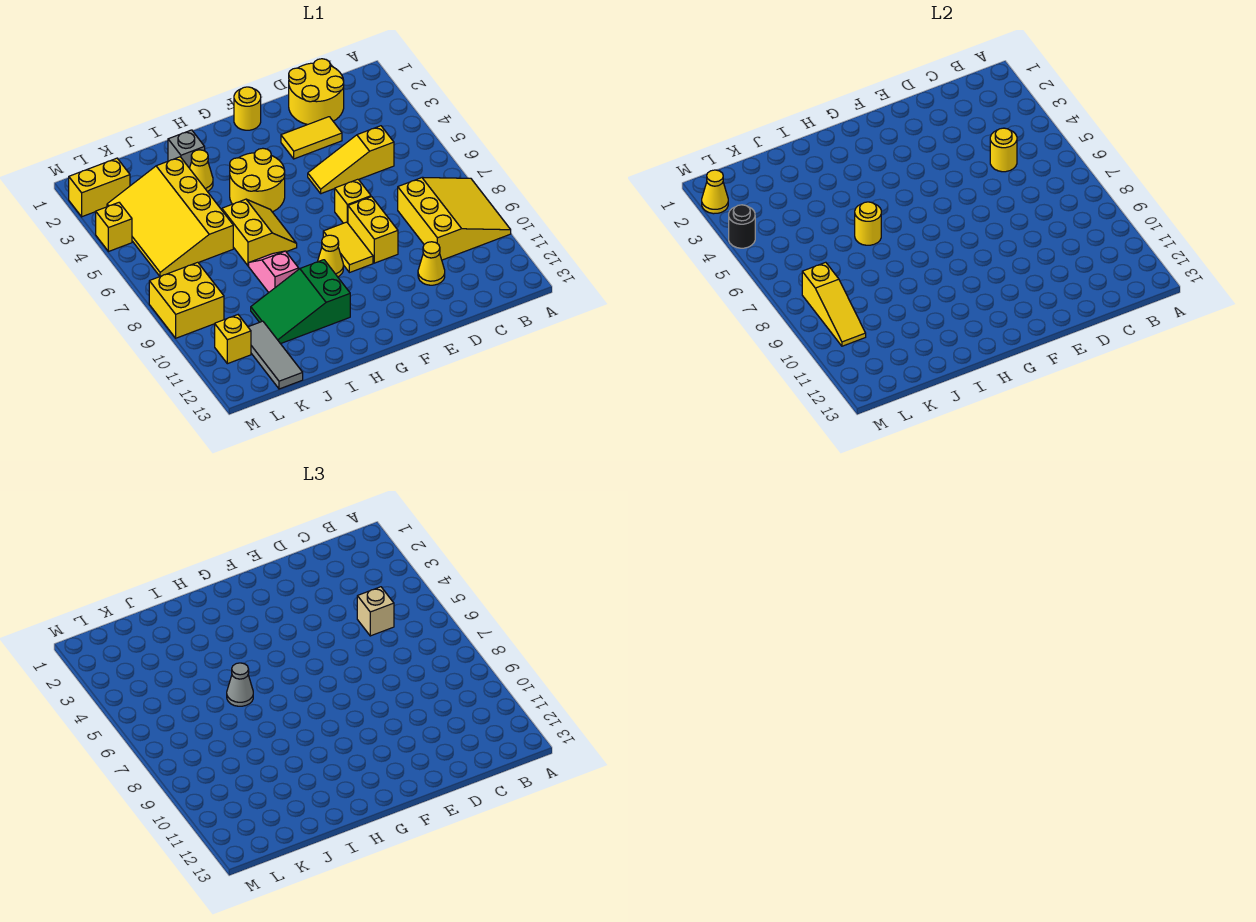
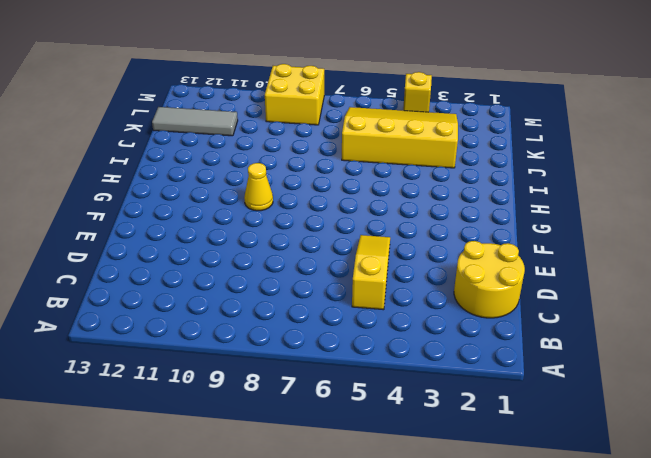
none -> yellow 3x3 slope [398,177,511,260]
none -> yellow 1x2 tile [281,117,342,159]
none -> yellow 1x1 cone [418,242,445,285]

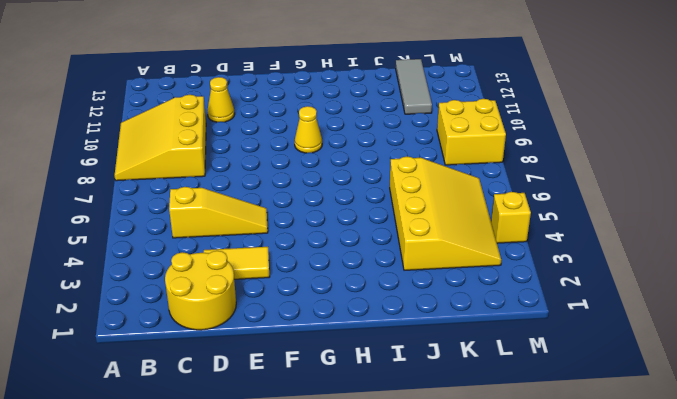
none -> yellow 1x1 brick [335,179,371,223]
none -> yellow 1x2 brick [348,197,398,263]
none -> yellow 1x1 round brick [234,87,261,130]

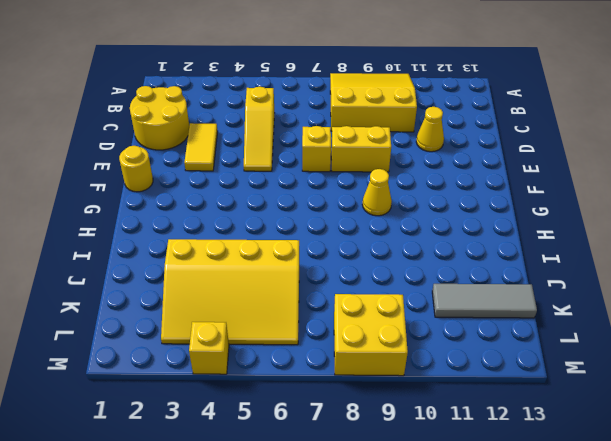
none -> yellow 1x2 tile [323,222,373,273]
none -> yellow 2x2 round brick [230,148,285,212]
none -> yellow 2x2 slope [222,199,297,266]

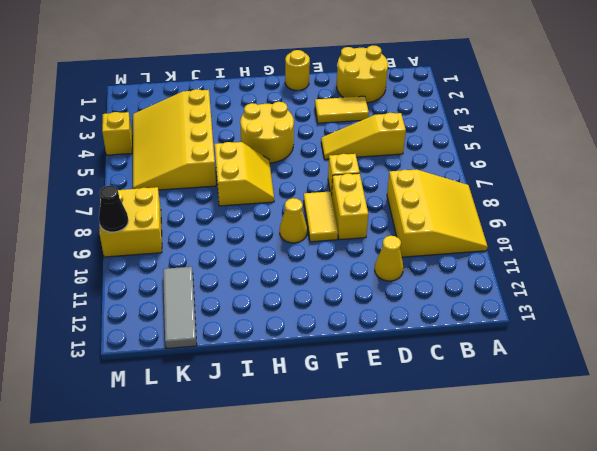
black 1x1 cone [99,186,128,232] -> none
none -> green 2x3 slope [251,260,350,344]
none -> grey 1x1 brick [168,130,205,168]
none -> yellow 1x1 cone [190,150,213,192]

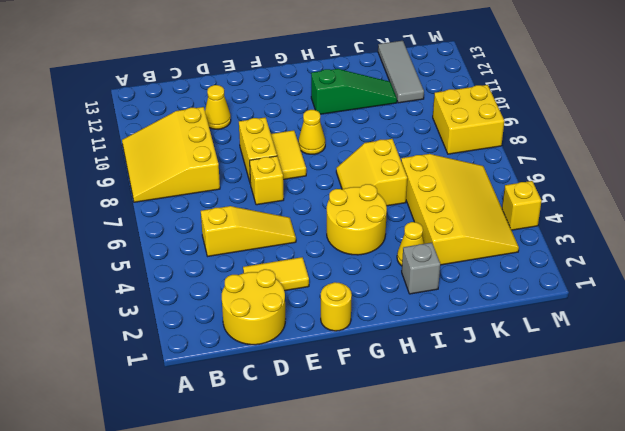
green 1x3 slope [311,69,397,114] -> green 2x3 slope [251,260,350,344]
none -> pink 1x2 slope [249,251,299,293]
none -> yellow 1x2 brick [69,158,130,217]
none -> yellow 1x1 brick [215,315,251,364]

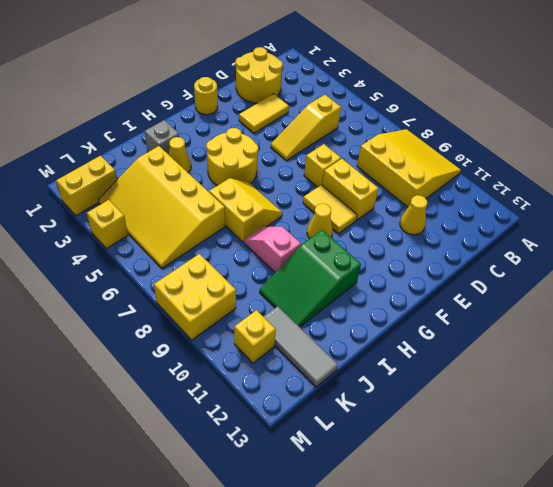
none -> yellow 1x1 round brick [990,128,1017,172]
none -> yellow 1x1 round brick [855,202,881,245]
none -> yellow 1x3 slope [802,262,866,346]

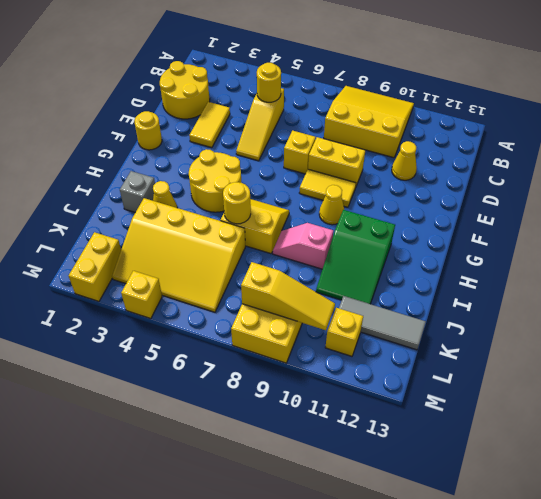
none -> yellow 1x1 cone [702,170,728,214]
none -> black 1x1 round brick [729,205,755,248]
none -> tan 1x1 brick [357,587,394,636]

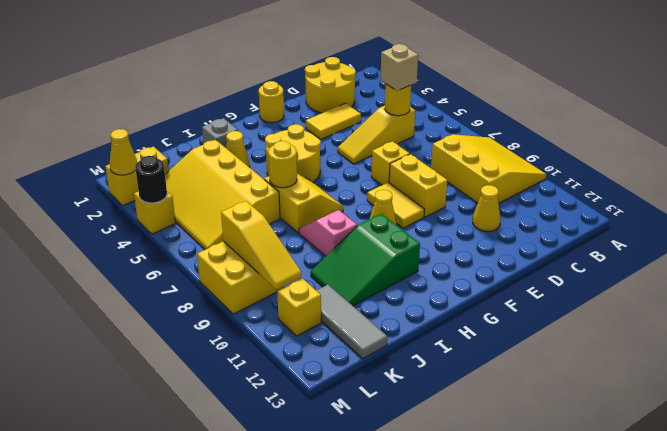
none -> grey 1x1 cone [227,663,253,706]

